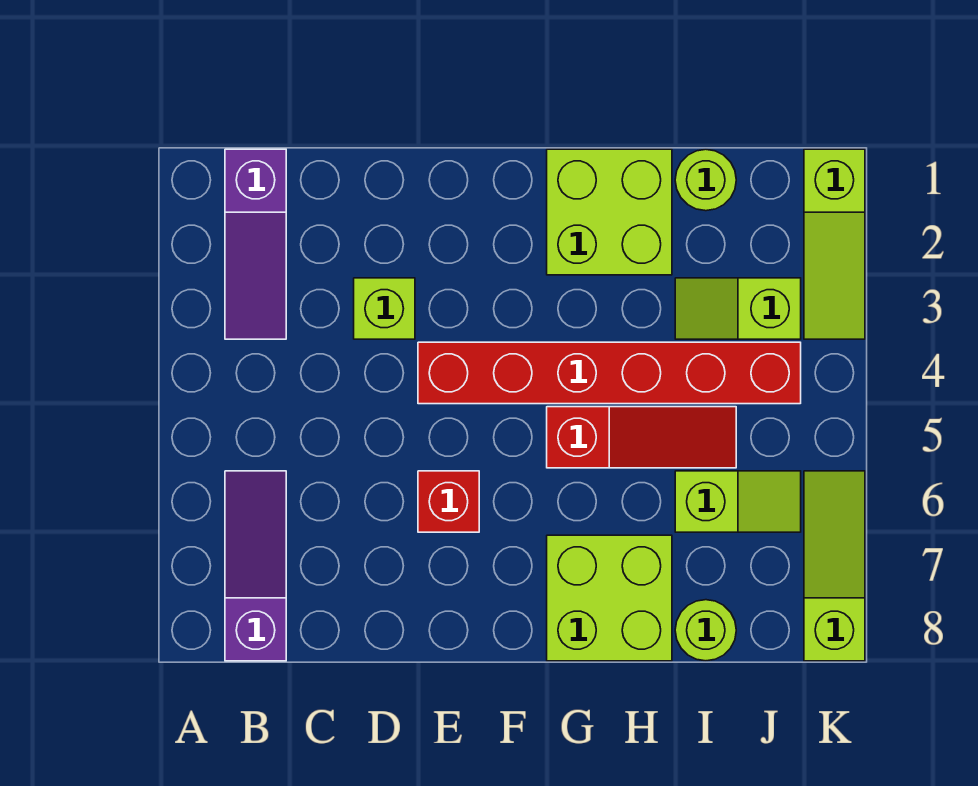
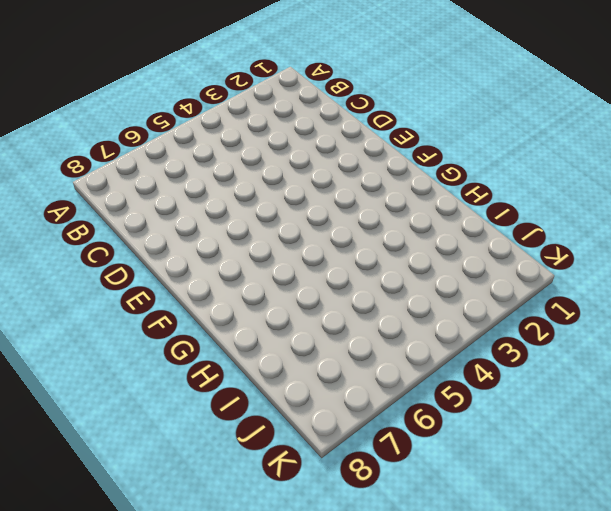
none -> purple 1x3 slope [225,149,286,339]
none -> purple 1x3 slope [225,471,286,661]
none -> lime 1x1 brick [354,278,415,339]

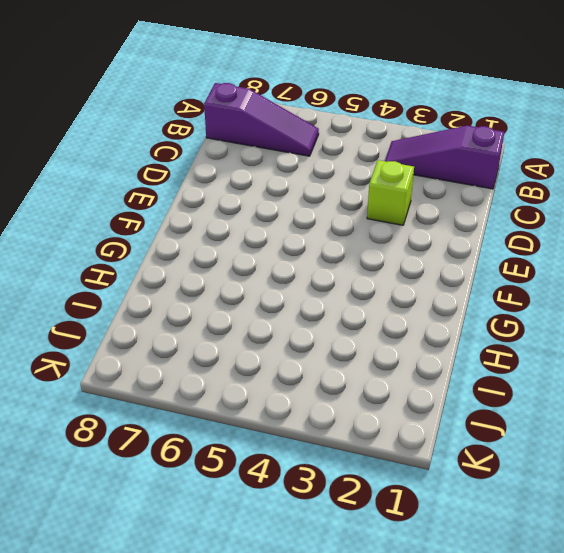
none -> red 1x6 brick [418,342,801,404]
none -> red 1x1 brick [418,471,479,532]
none -> lime 2x2 brick [547,149,672,275]

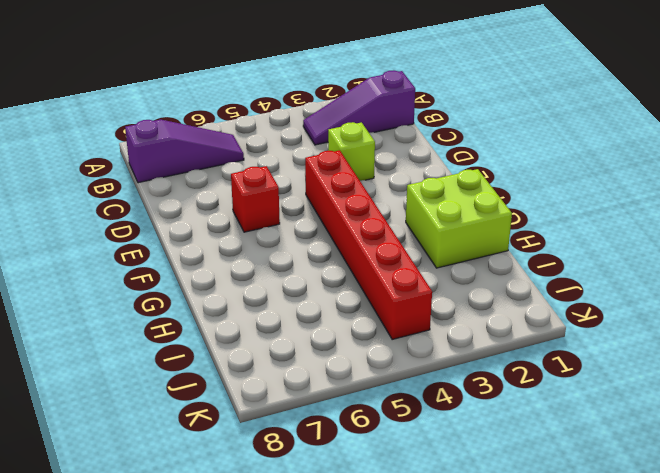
none -> red 1x3 slope [547,407,736,468]
none -> lime 2x2 brick [547,535,672,661]
none -> lime 1x1 round brick [675,149,736,211]

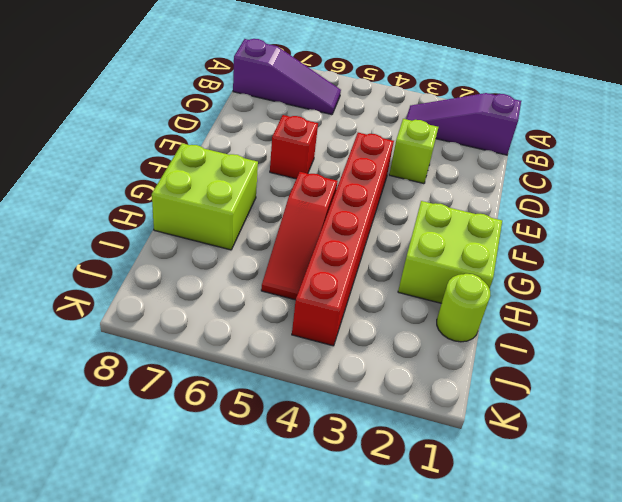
none -> lime 1x2 slope [675,278,801,339]
none -> lime 1x2 slope [675,471,801,532]
none -> lime 1x1 round brick [675,600,736,661]

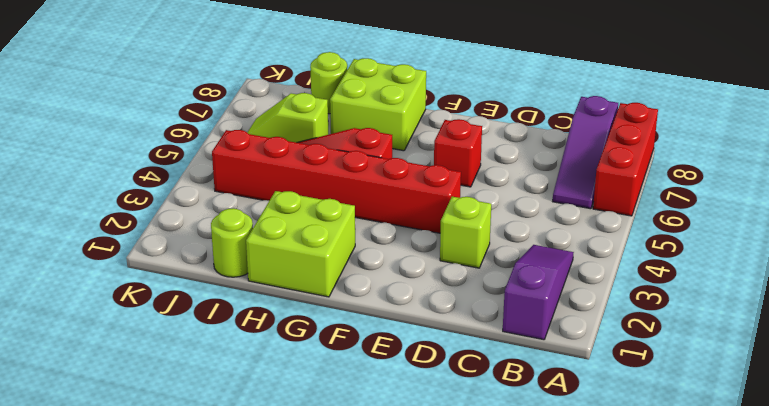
red 1x3 brick [593,103,658,216] -> none
none -> lime 1x2 slope [675,278,801,339]
none -> lime 1x3 slope [804,149,865,339]
none -> lime 1x3 slope [804,471,865,661]

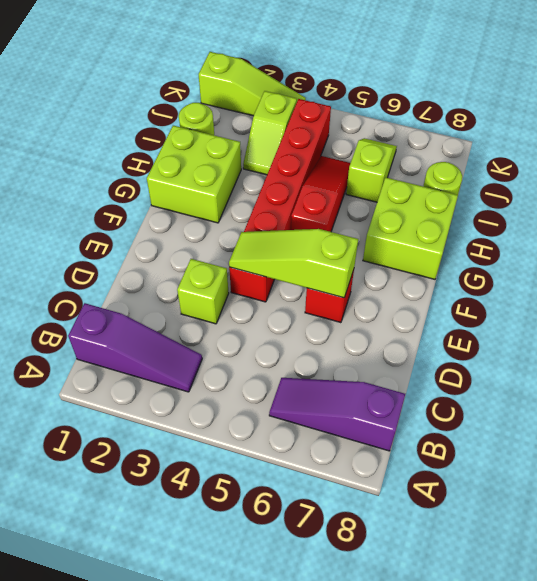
lime 1x3 slope [229,229,358,298] -> lime 1x3 slope moved to [804,471,865,661]

